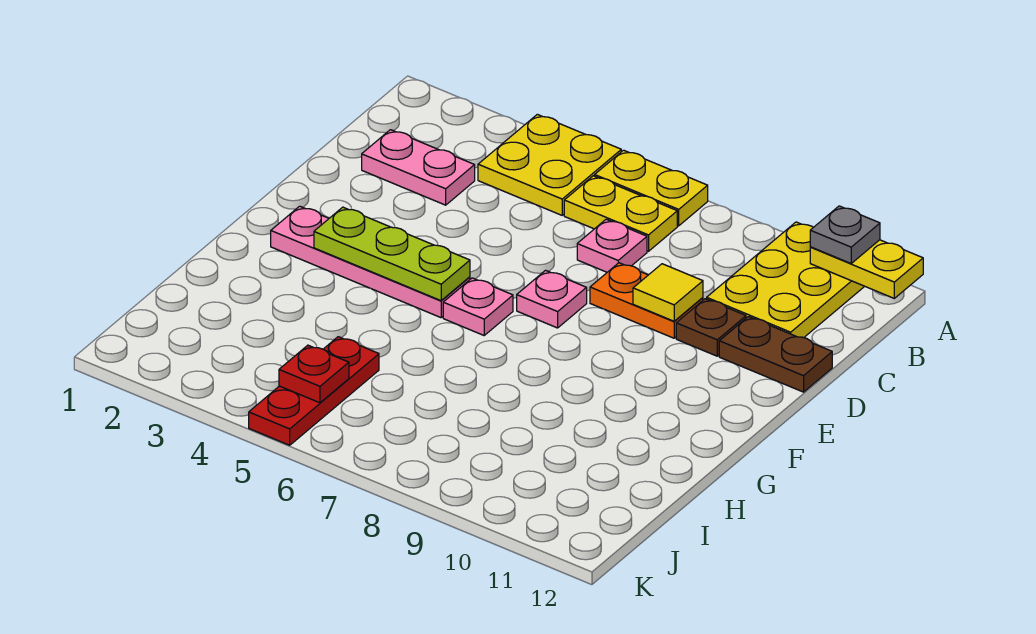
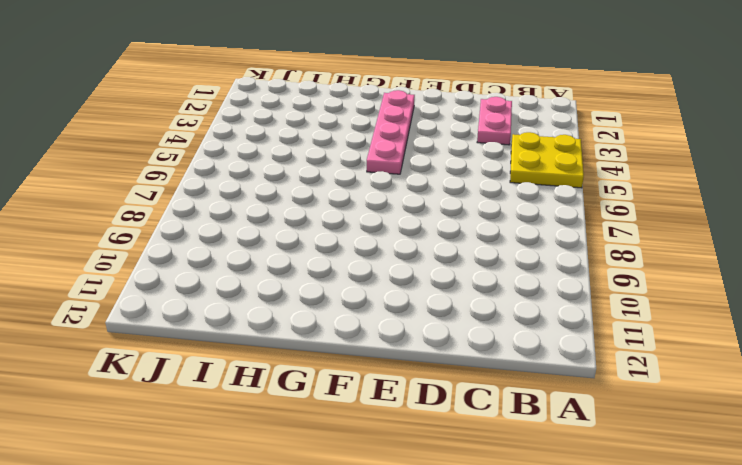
none -> yellow 1x2 plate [595,150,708,226]
none -> yellow 2x3 plate [707,222,865,338]
none -> yellow 1x2 plate [564,176,677,251]

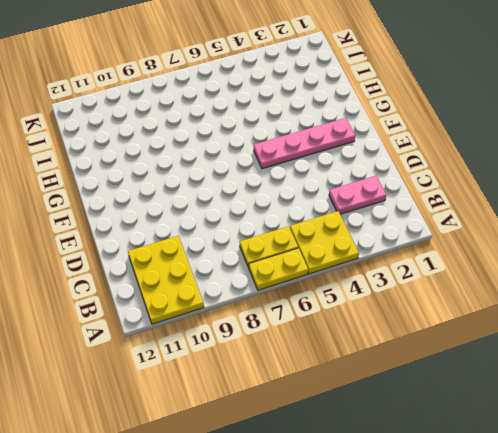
none -> pink 1x1 plate [577,219,647,272]
none -> orange 1x2 plate [590,263,703,338]
none -> brown 1x1 plate [676,299,746,356]

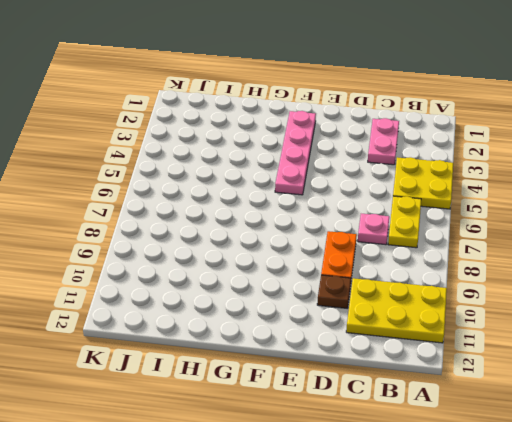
none -> yellow 1x2 plate [595,150,708,226]
none -> brown 1x2 plate [719,317,832,392]
none -> pink 1x1 plate [517,270,587,328]

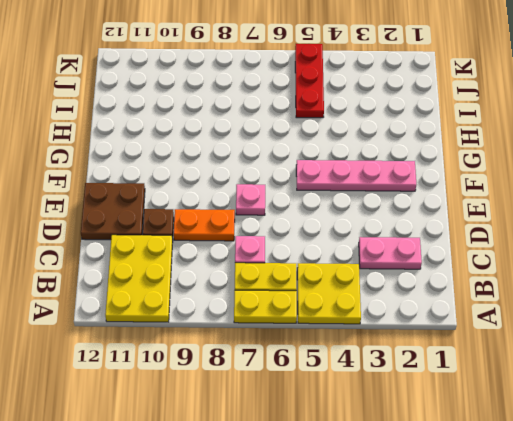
brown 2x2 plate [81,183,145,240] -> brown 1x2 plate [719,317,832,392]
none -> pink 1x1 plate [443,278,513,335]
none -> yellow 1x2 plate [810,240,923,298]
none -> yellow 1x1 tile [633,264,703,321]

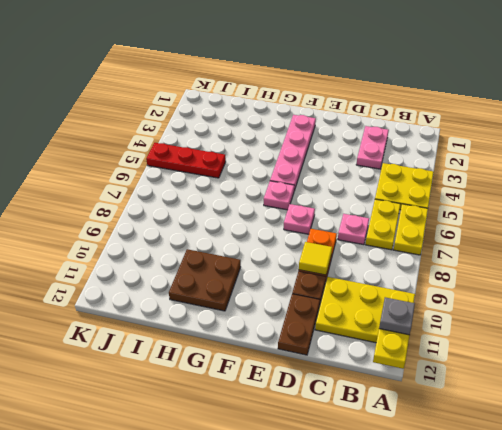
brown 2x2 plate [169,249,241,311] -> none
none -> lime 1x3 plate [314,207,470,301]
none -> red 1x1 plate [279,345,349,403]

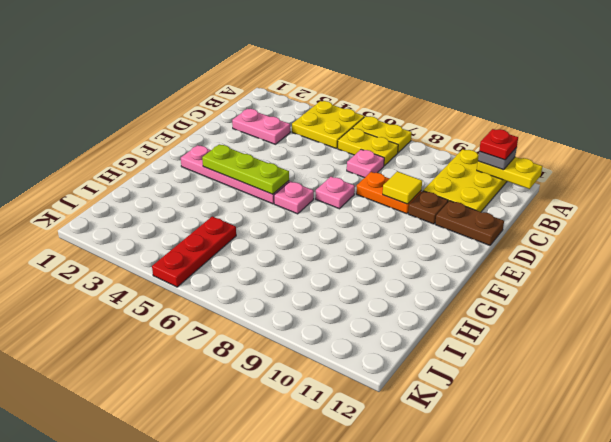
red 1x1 plate [479,129,518,160] -> red 1x1 plate moved to [279,345,349,403]

